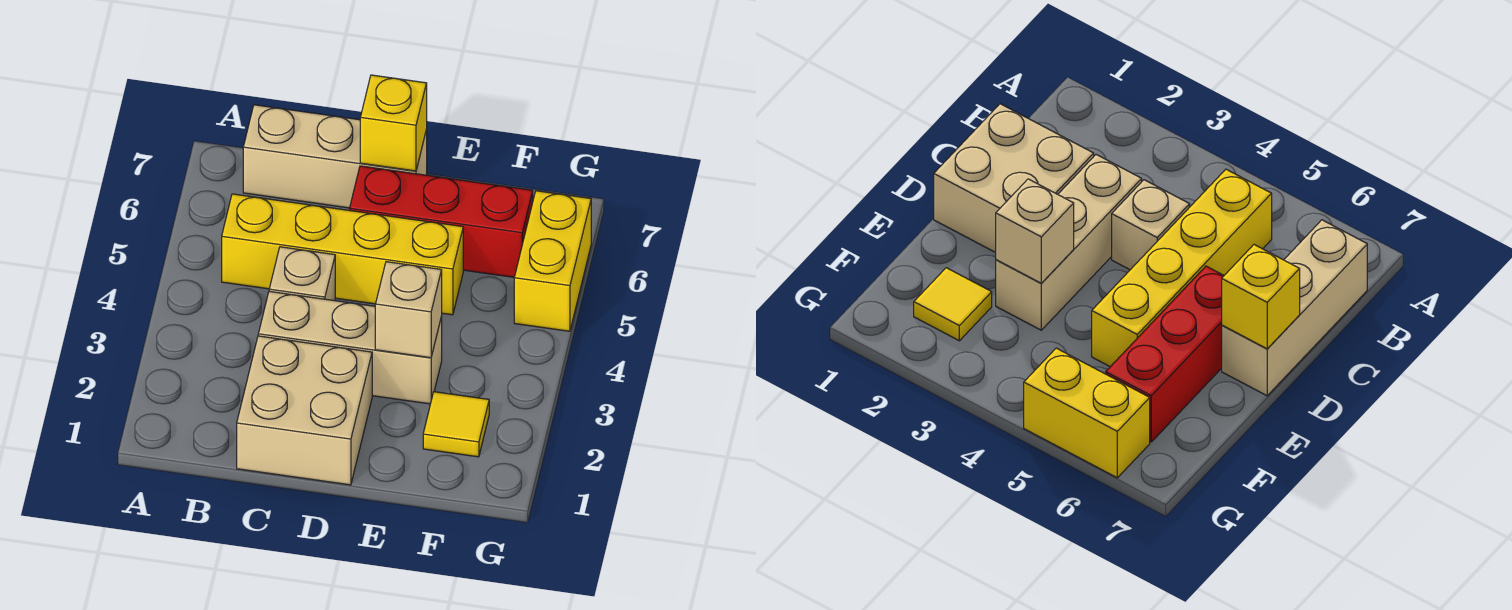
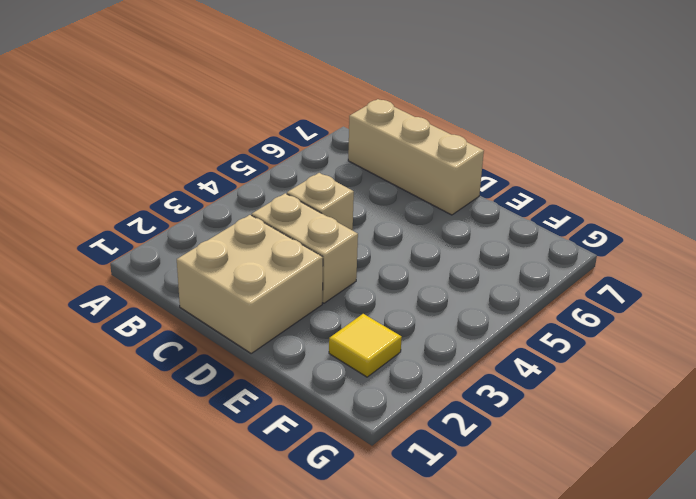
tan 1x2 brick [252,193,358,303] -> tan 1x3 brick [258,291,442,404]
none -> yellow 1x4 brick [222,194,463,315]
none -> red 1x3 brick [350,166,533,277]

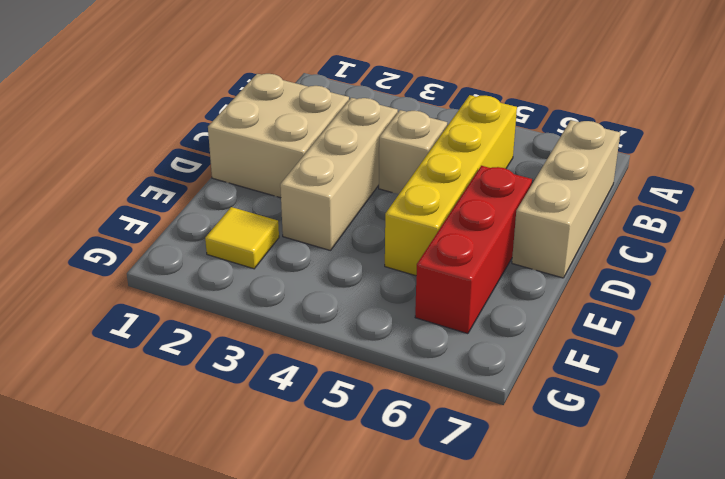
none -> yellow 1x2 brick [514,191,591,331]
none -> yellow 1x1 brick [360,75,427,171]

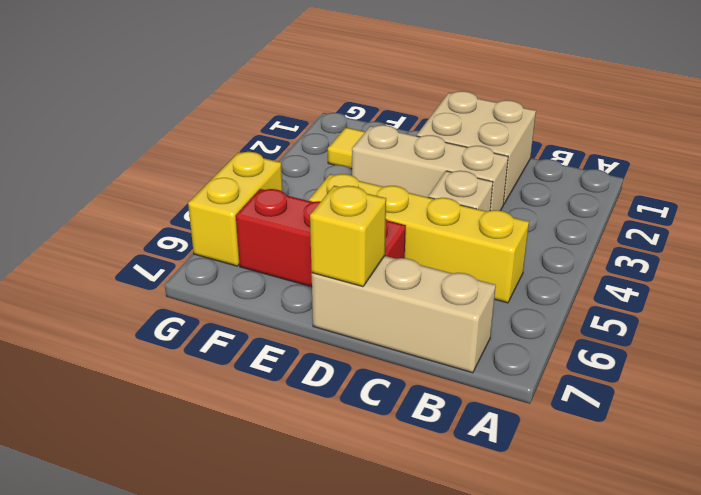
none -> tan 1x1 brick [375,262,442,358]

